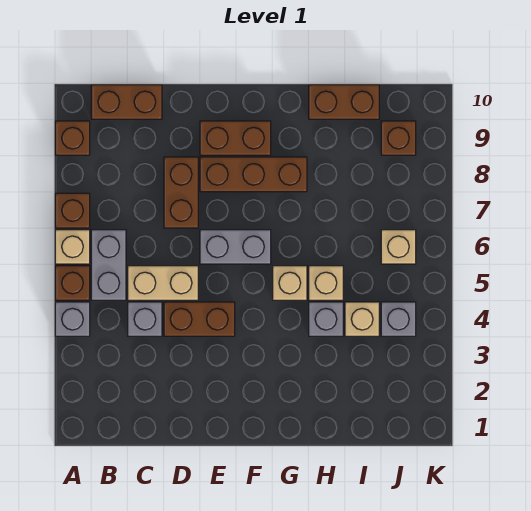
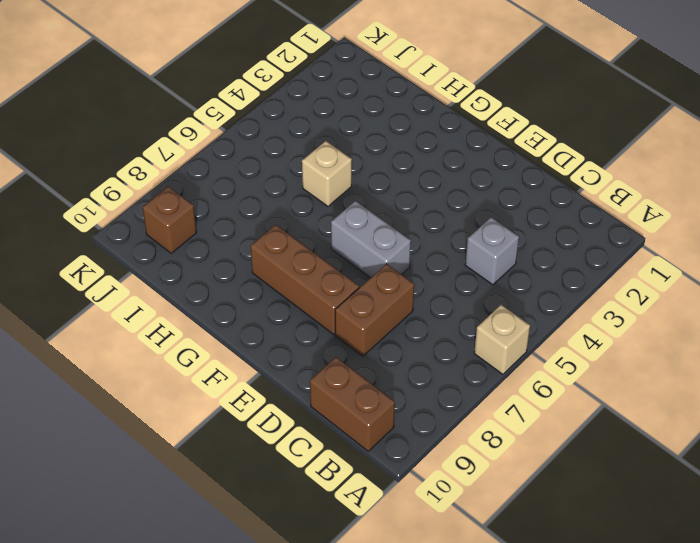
none -> grey 1x1 brick [55,302,90,336]
none -> brown 1x1 brick [55,266,90,300]
none -> brown 1x1 brick [55,193,90,228]

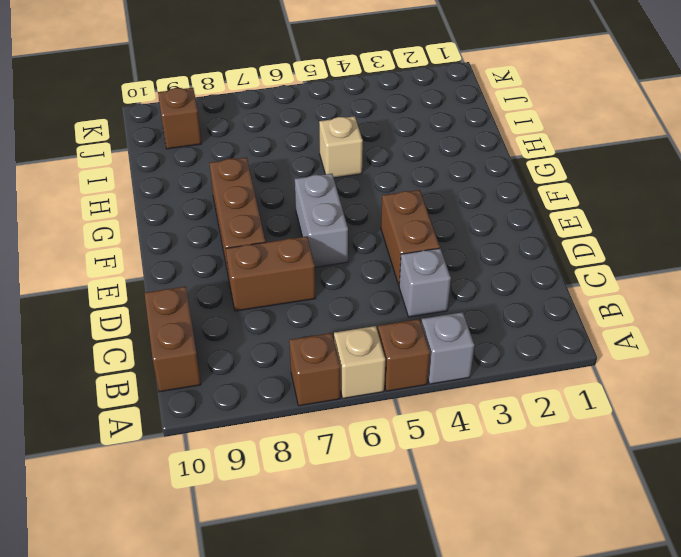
none -> brown 1x1 brick [55,121,90,155]
none -> grey 1x2 brick [91,230,126,300]
none -> tan 1x2 brick [128,266,198,300]

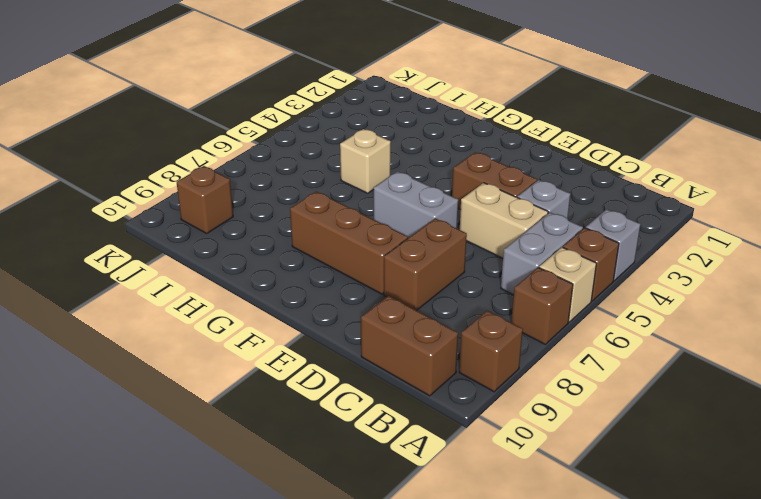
none -> brown 1x2 brick [200,121,271,155]
none -> tan 1x1 brick [273,266,307,300]
none -> grey 1x1 brick [309,302,343,336]

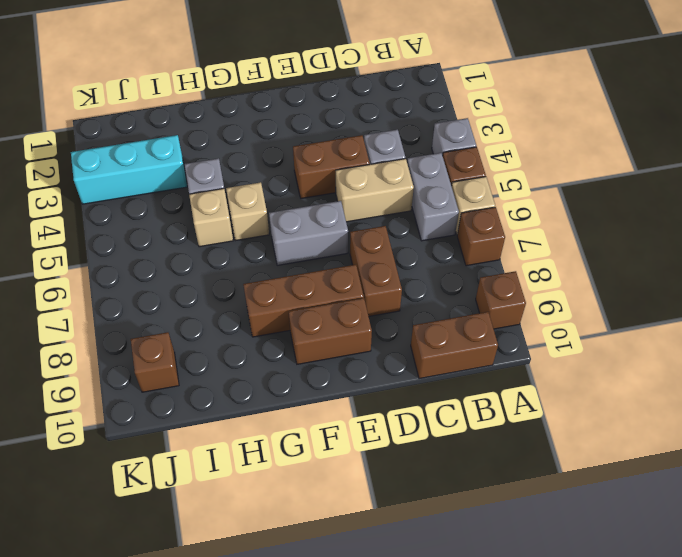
cyan 1x3 brick [71,135,187,204] -> none
none -> brown 1x2 brick [309,85,379,119]
none -> tan 1x1 brick [345,302,379,336]
none -> grey 1x1 brick [381,302,416,336]

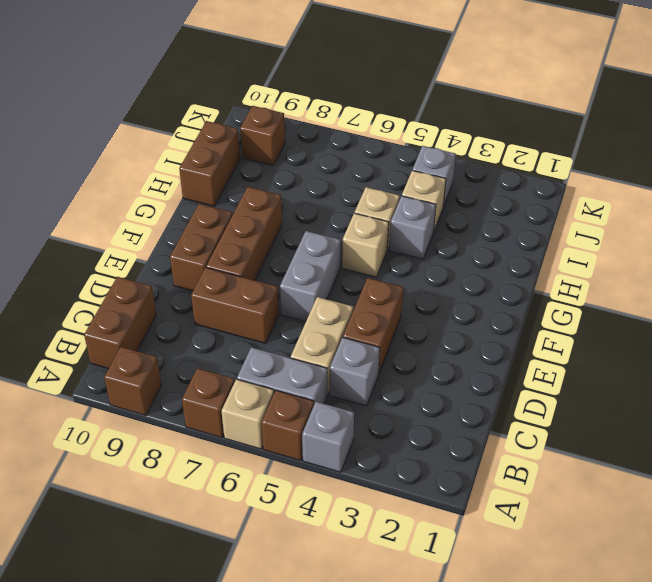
none -> tan 1x1 brick [381,230,416,264]

